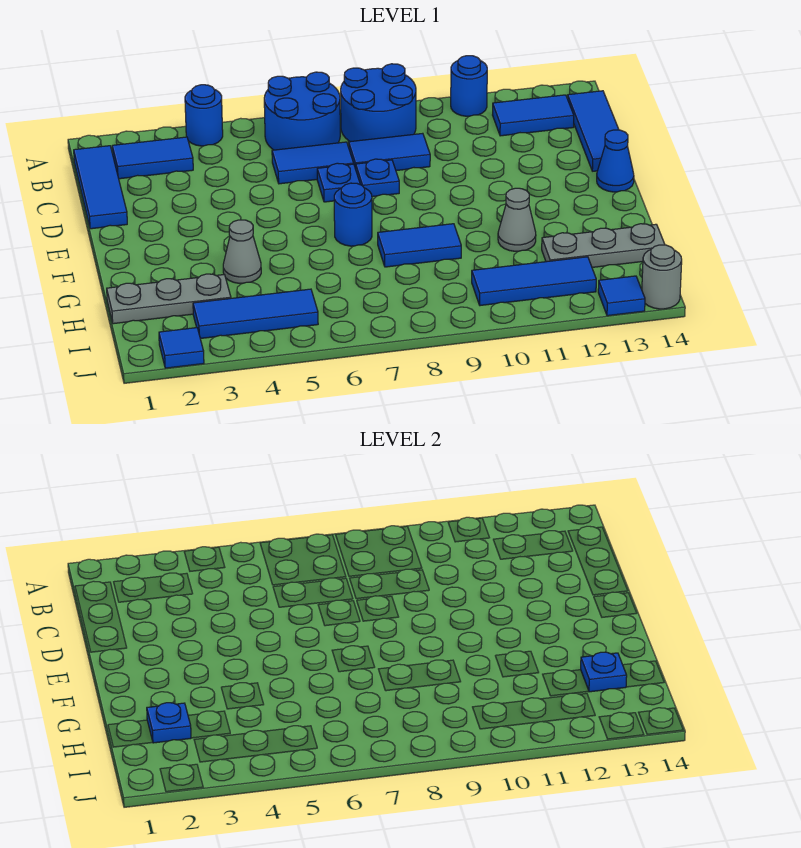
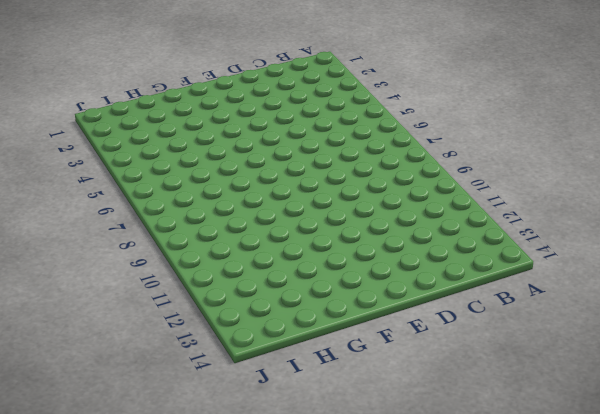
none -> blue 1x1 round brick [185,85,223,146]
none -> blue 2x2 round brick [264,72,340,150]
none -> blue 2x2 round brick [341,64,416,142]

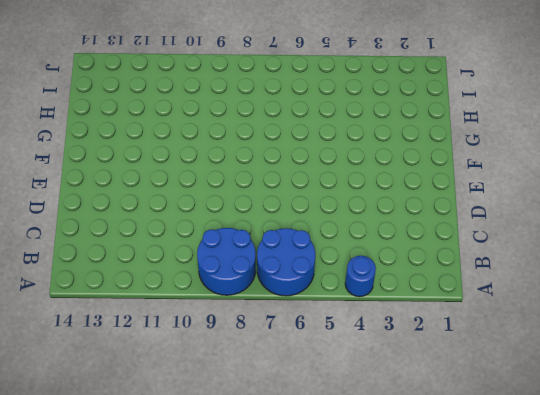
none -> blue 1x1 round brick [451,56,487,116]
none -> blue 1x3 tile [74,146,127,229]
none -> blue 1x2 tile [112,137,193,179]

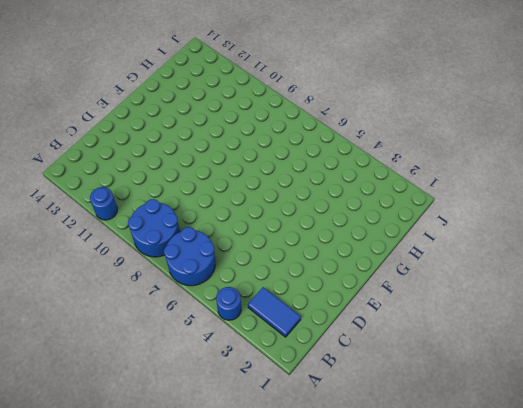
none -> blue 1x3 tile [74,146,127,229]
none -> blue 1x2 tile [493,95,574,136]
none -> blue 1x3 tile [568,91,619,171]

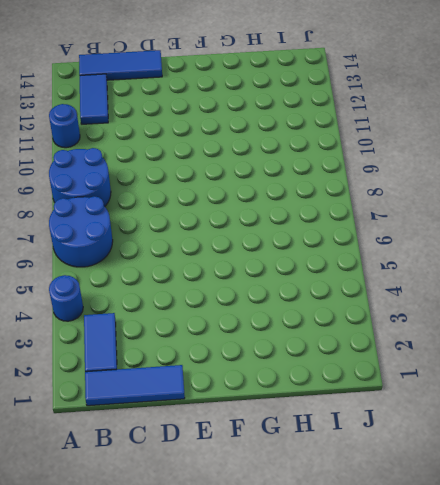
none -> blue 1x2 tile [272,142,354,184]
none -> blue 1x2 tile [349,133,430,171]
none -> blue 1x1 plate [317,163,360,202]

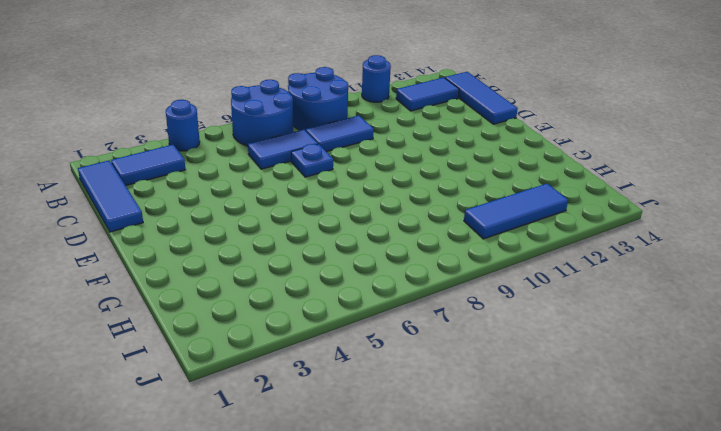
none -> blue 1x1 plate [356,159,399,197]
none -> blue 1x1 cone [597,130,634,192]
none -> blue 1x1 round brick [334,183,372,246]

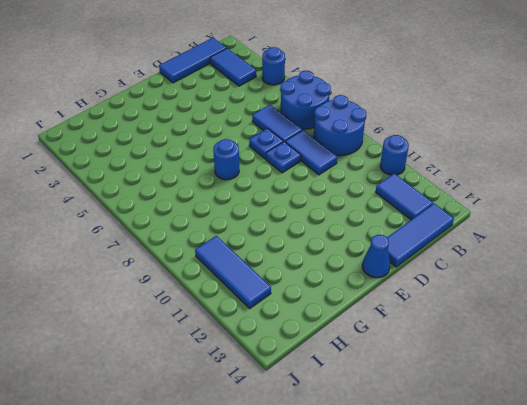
none -> grey 1x1 cone [223,220,261,283]
none -> blue 1x2 tile [378,224,461,267]
none -> grey 1x1 cone [498,188,536,251]

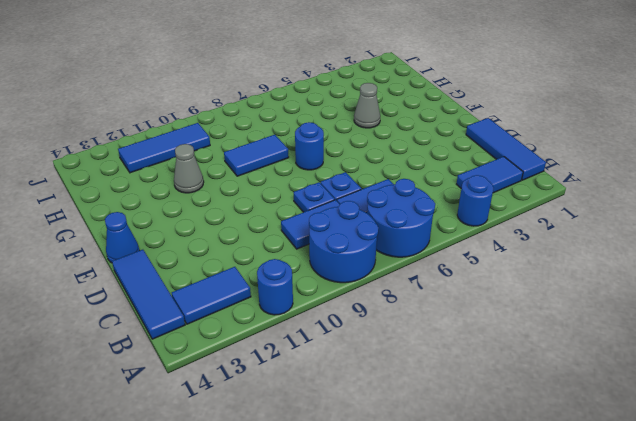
none -> grey 1x3 plate [107,274,231,324]
none -> grey 1x3 plate [542,224,665,267]
none -> blue 1x3 tile [193,289,318,339]

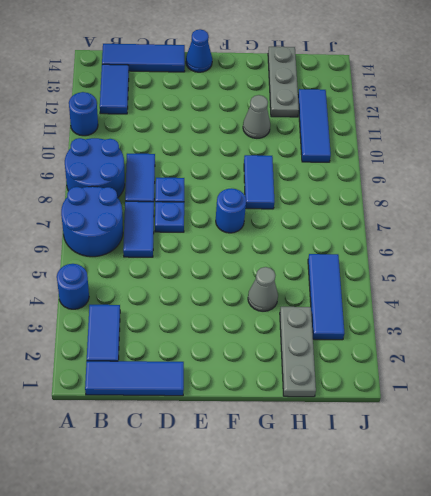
none -> blue 1x1 tile [159,328,204,368]
none -> blue 1x1 tile [598,276,645,316]
none -> grey 1x1 round brick [642,245,682,309]

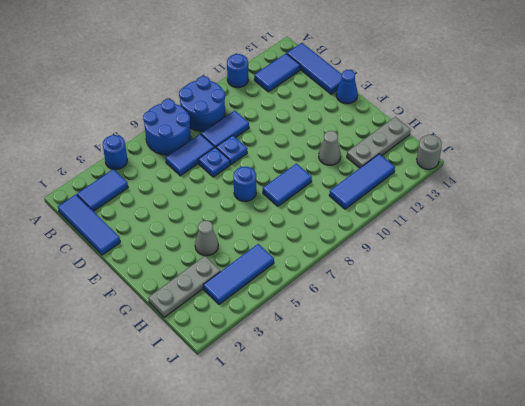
none -> blue 1x1 tile [159,328,204,368]
none -> blue 1x1 tile [598,276,645,316]
none -> blue 1x1 plate [147,703,191,743]

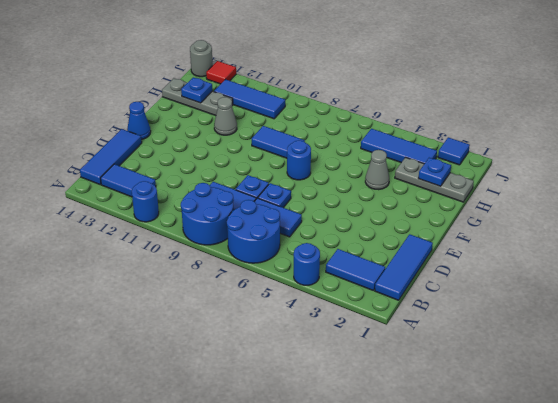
red 1x1 tile [206,61,236,84] -> blue 1x1 tile [598,276,645,316]

